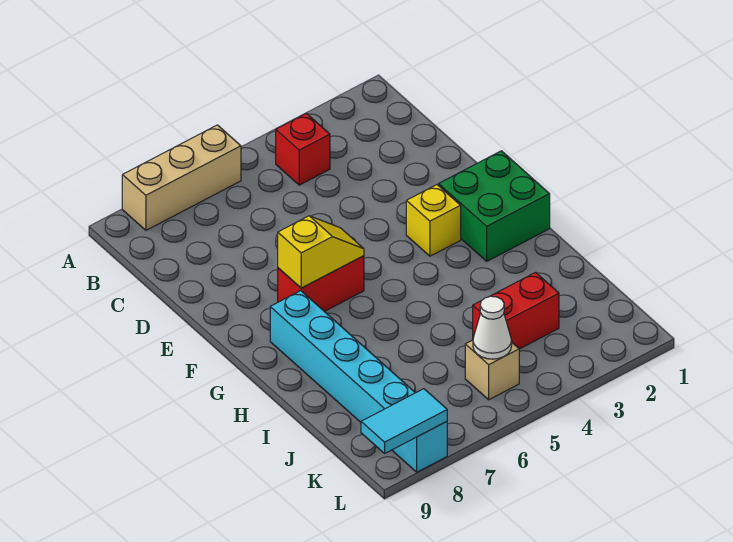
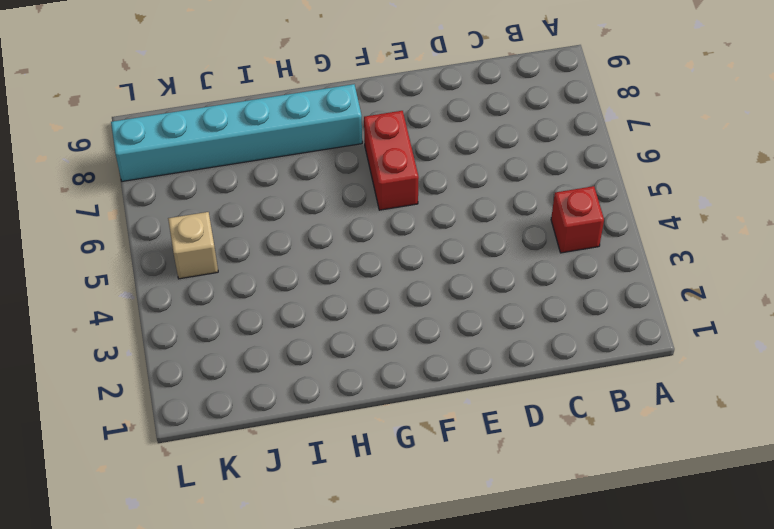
none -> tan 1x3 brick [122,125,241,230]
none -> green 2x2 brick [438,151,550,261]

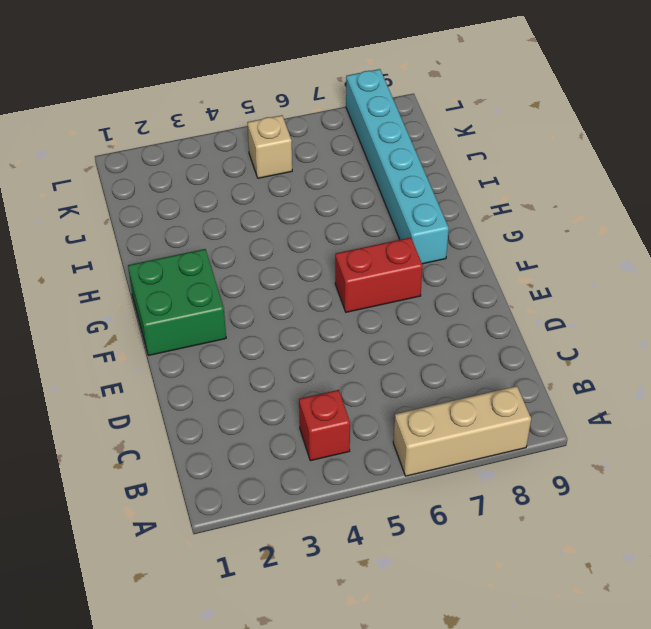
none -> yellow 1x1 brick [406,185,461,256]
none -> red 1x2 brick [473,272,559,349]

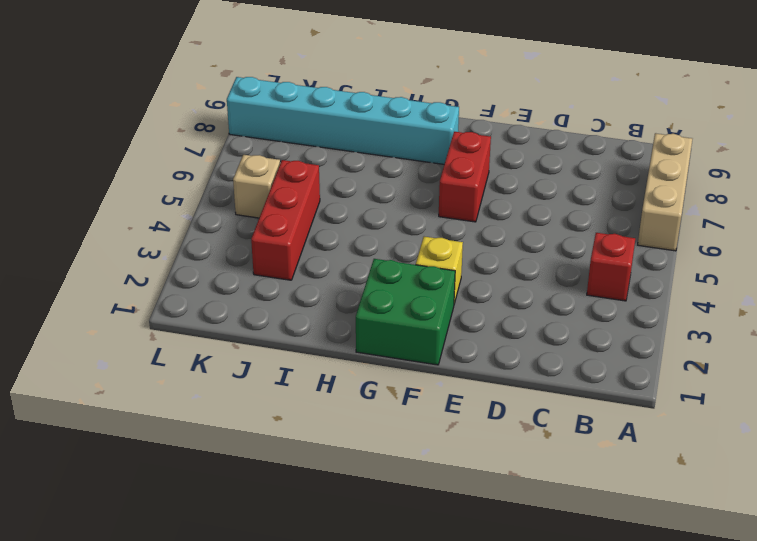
red 1x3 brick [251,160,320,280] -> red 1x2 brick [473,272,559,349]
none -> yellow 1x2 slope [278,216,364,288]
none -> white 1x1 cone [473,296,512,359]

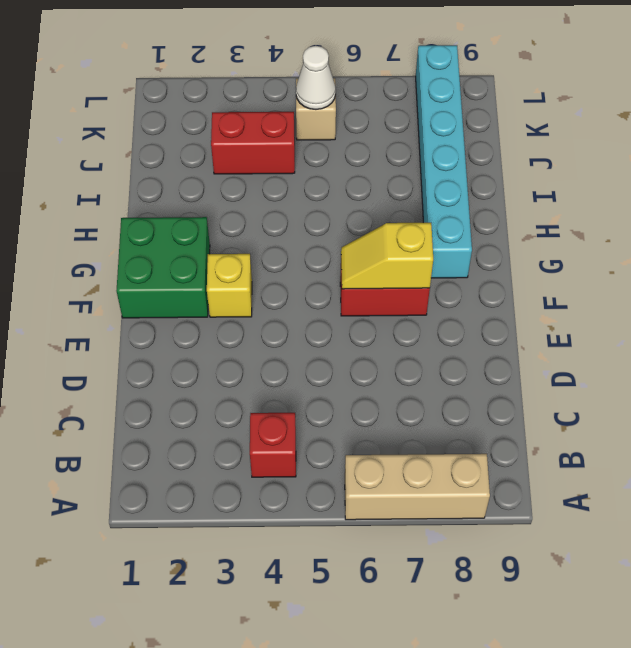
none -> cyan 1x2 tile [361,389,447,453]

